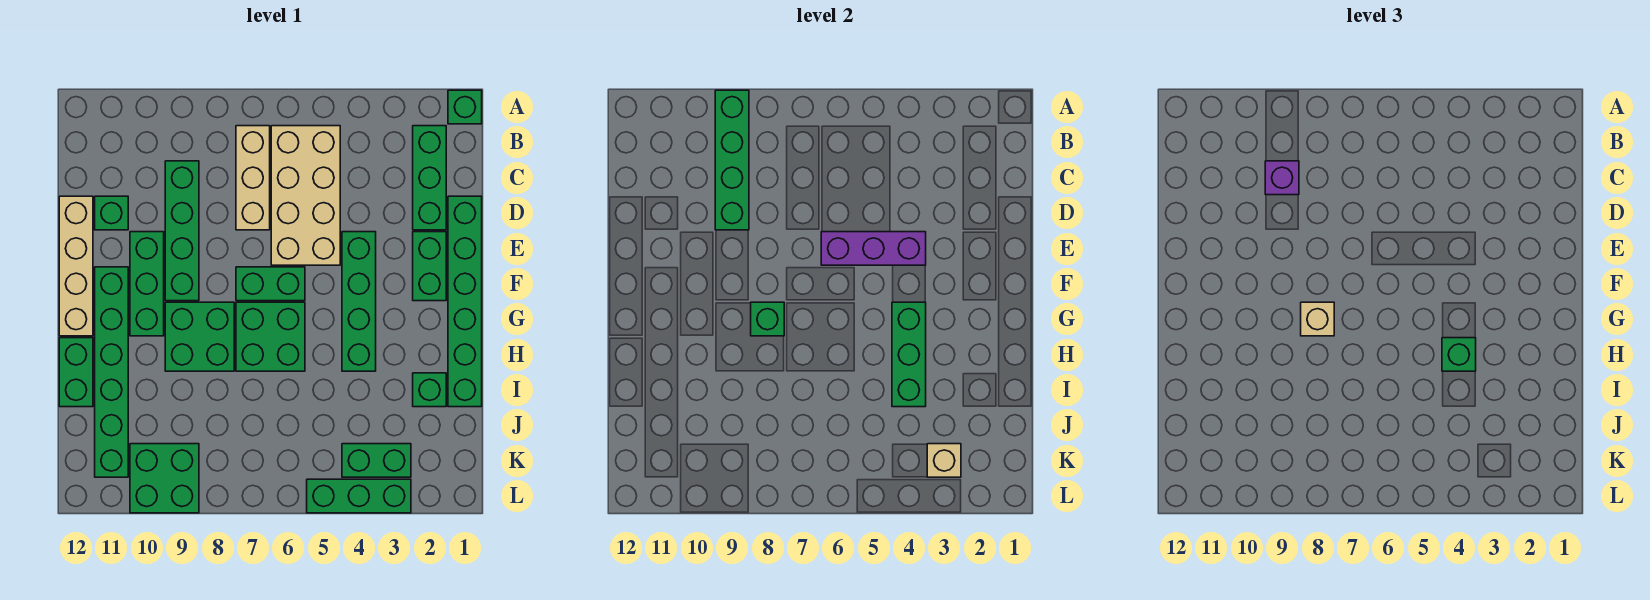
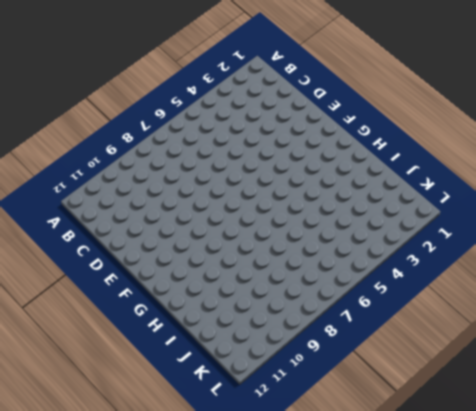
none -> green 1x1 brick [448,90,482,124]
none -> green 1x3 brick [413,126,446,230]
none -> tan 2x4 brick [271,126,340,265]

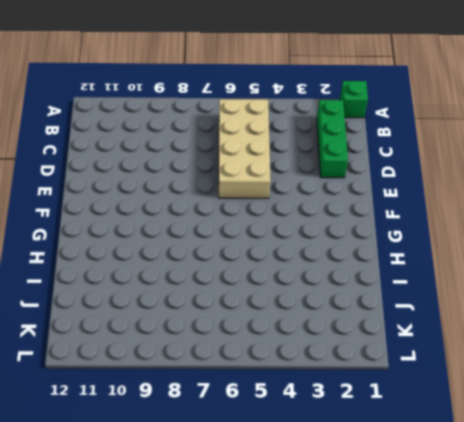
none -> tan 1x3 brick [236,126,270,230]
none -> green 1x4 brick [165,161,199,301]
none -> green 1x6 brick [448,196,482,407]

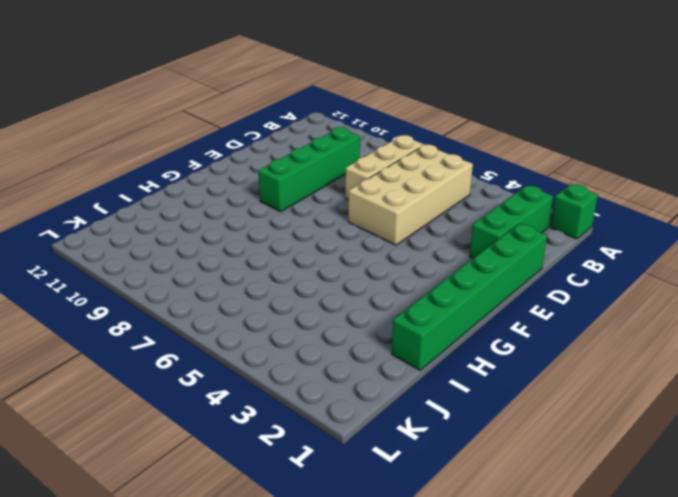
none -> green 1x1 brick [95,196,128,230]
none -> tan 1x4 brick [59,196,93,336]
none -> green 1x2 brick [413,232,446,301]

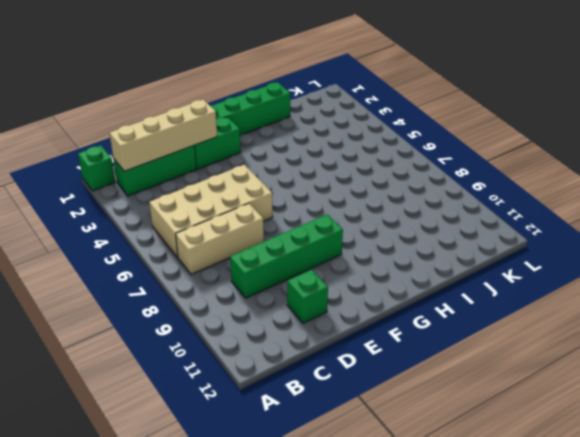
tan 1x4 brick [110,99,217,171] -> tan 1x4 brick moved to [59,196,93,336]
none -> green 1x4 brick [342,232,376,371]
none -> green 1x3 brick [130,232,164,336]
none -> green 1x2 brick [236,267,305,301]

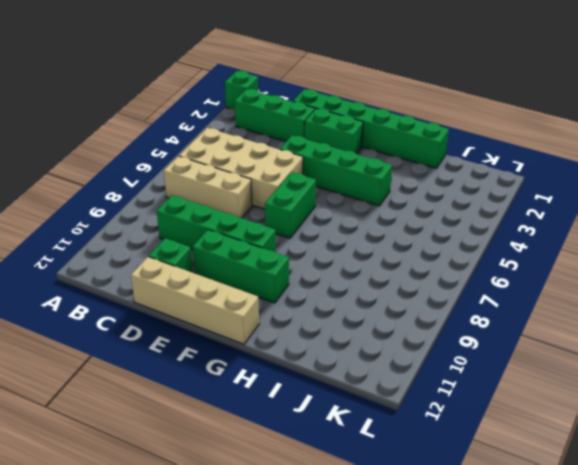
none -> green 1x6 brick [95,267,128,477]
none -> green 2x2 brick [236,302,305,371]
none -> green 2x2 brick [165,302,234,371]

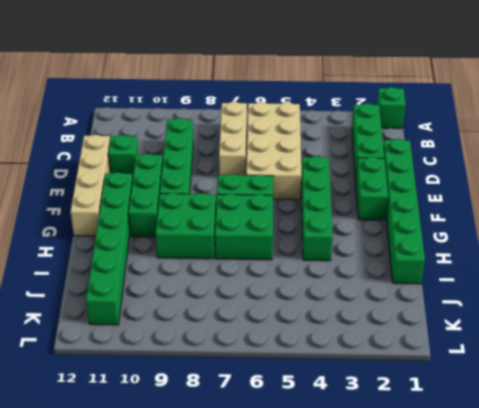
none -> green 1x2 brick [59,338,93,407]
none -> green 1x1 brick [413,373,446,407]
none -> green 1x2 brick [342,444,411,477]

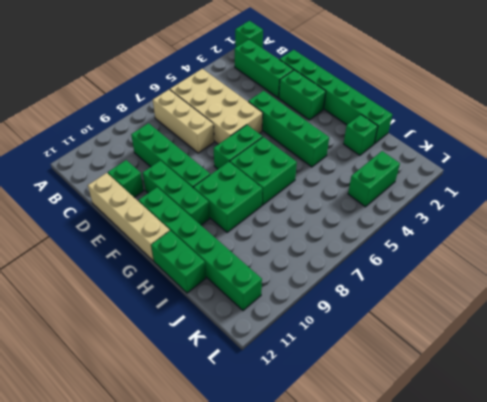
none -> green 2x2 brick [130,444,199,513]
none -> green 1x3 brick [307,479,411,513]
none -> green 1x4 brick [715,90,749,230]

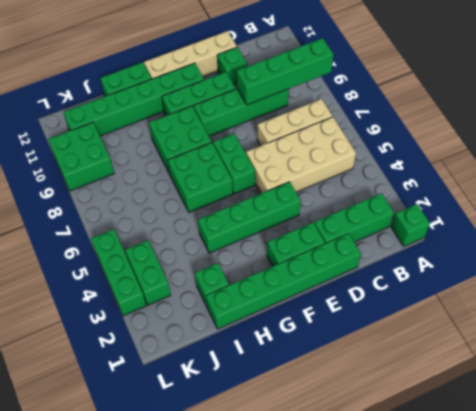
none -> purple 1x3 brick [821,232,926,265]
none -> green 1x3 brick [892,302,926,407]
none -> green 1x1 brick [751,302,784,336]

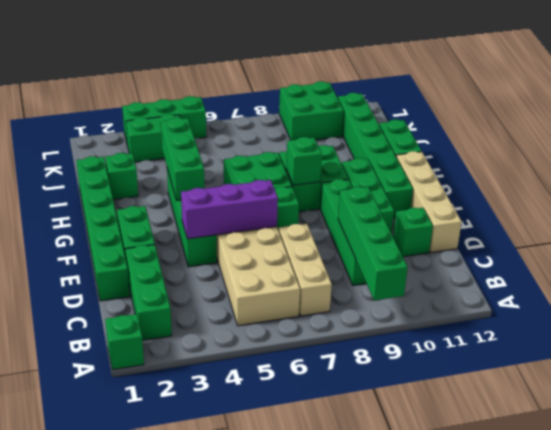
none -> tan 1x1 brick [927,444,961,477]
none -> purple 1x1 brick [1265,161,1299,195]
none -> tan 1x1 brick [1301,302,1334,336]

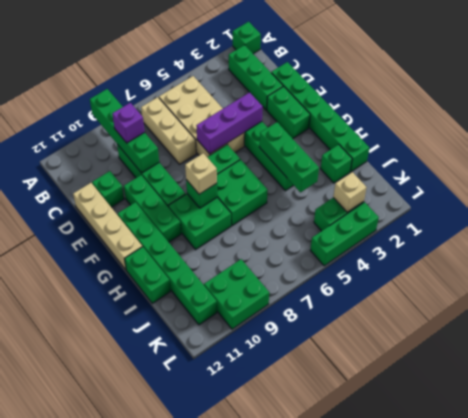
none -> green 1x1 brick [1442,338,1476,371]

